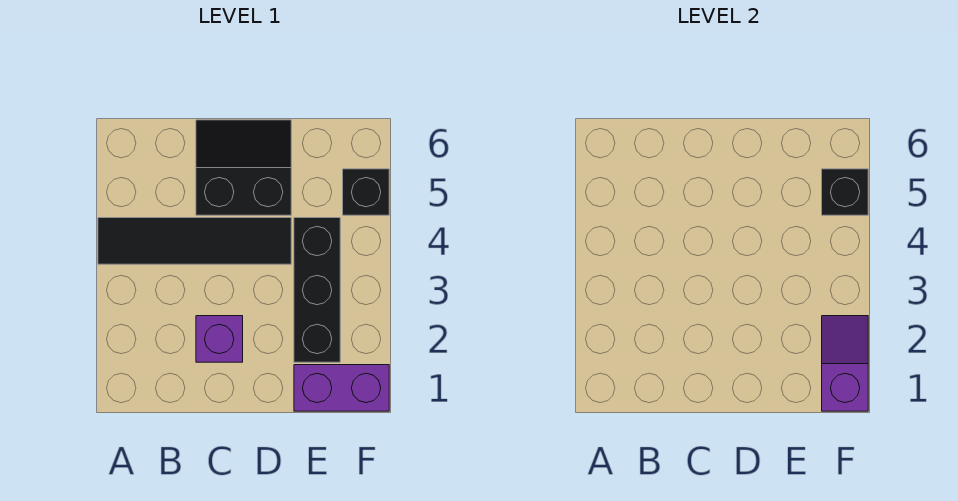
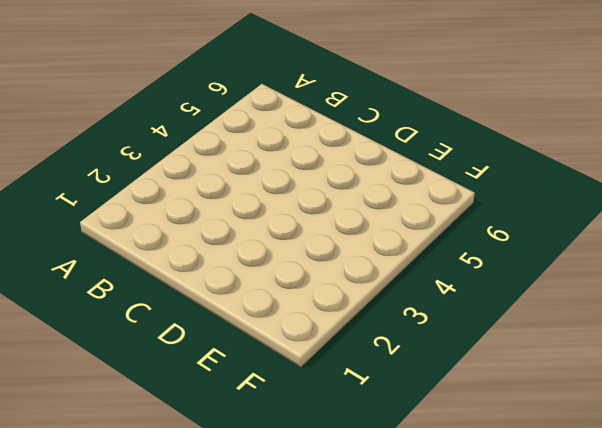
none -> black 1x4 tile [98,218,291,264]
none -> purple 1x1 brick [196,316,243,362]

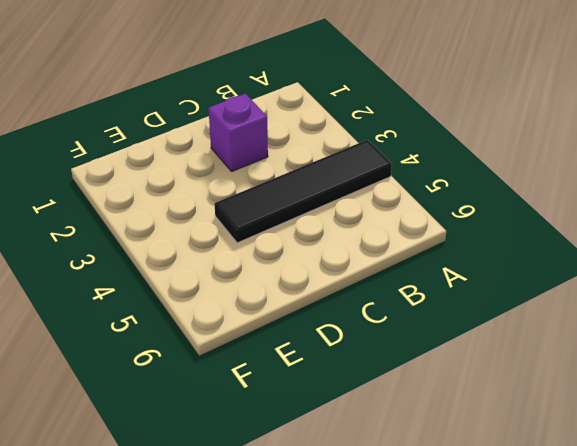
none -> black 2x2 slope [196,120,291,215]
none -> purple 1x2 brick [294,365,389,411]

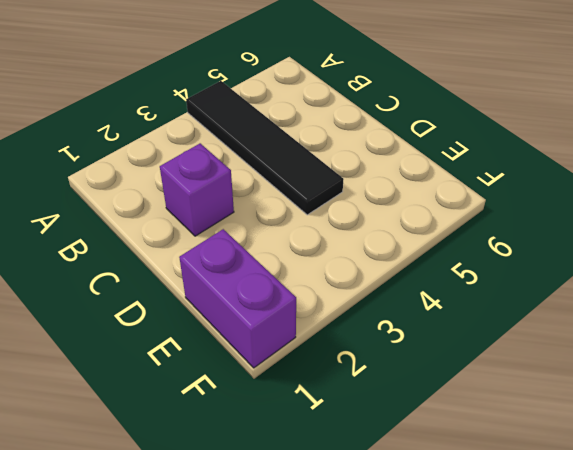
none -> black 2x2 slope [196,120,291,215]
none -> black 1x3 brick [294,218,340,362]

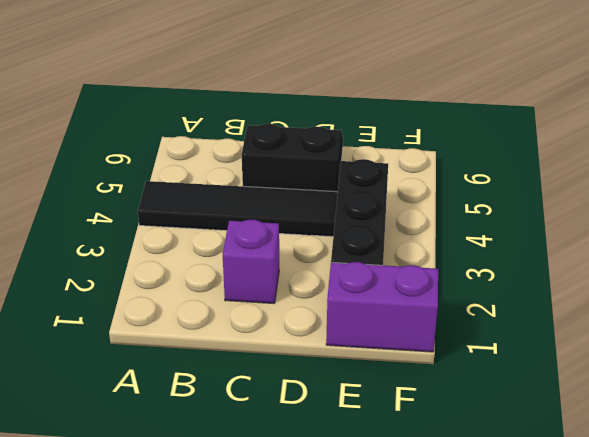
none -> black 1x1 brick [343,169,389,215]
none -> purple 1x2 slope [822,316,868,411]

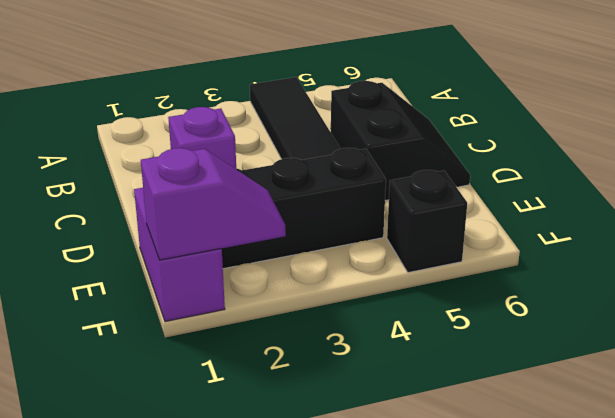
none -> black 1x1 brick [822,169,868,215]

